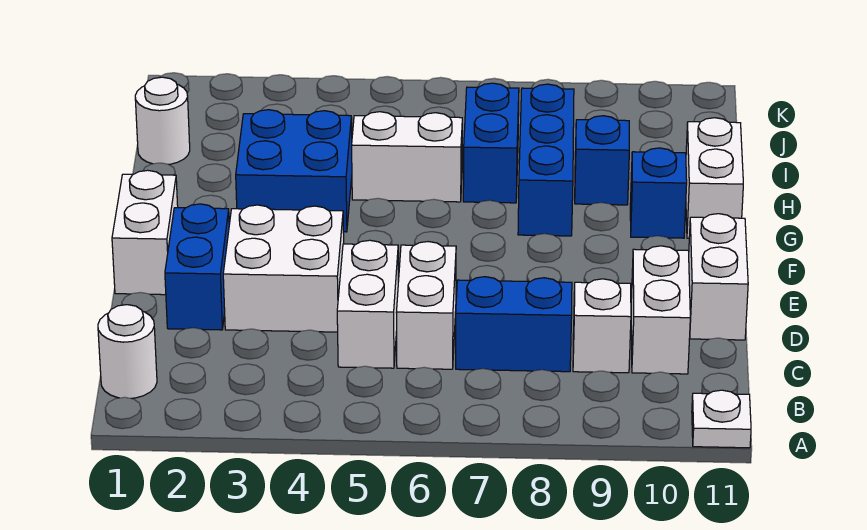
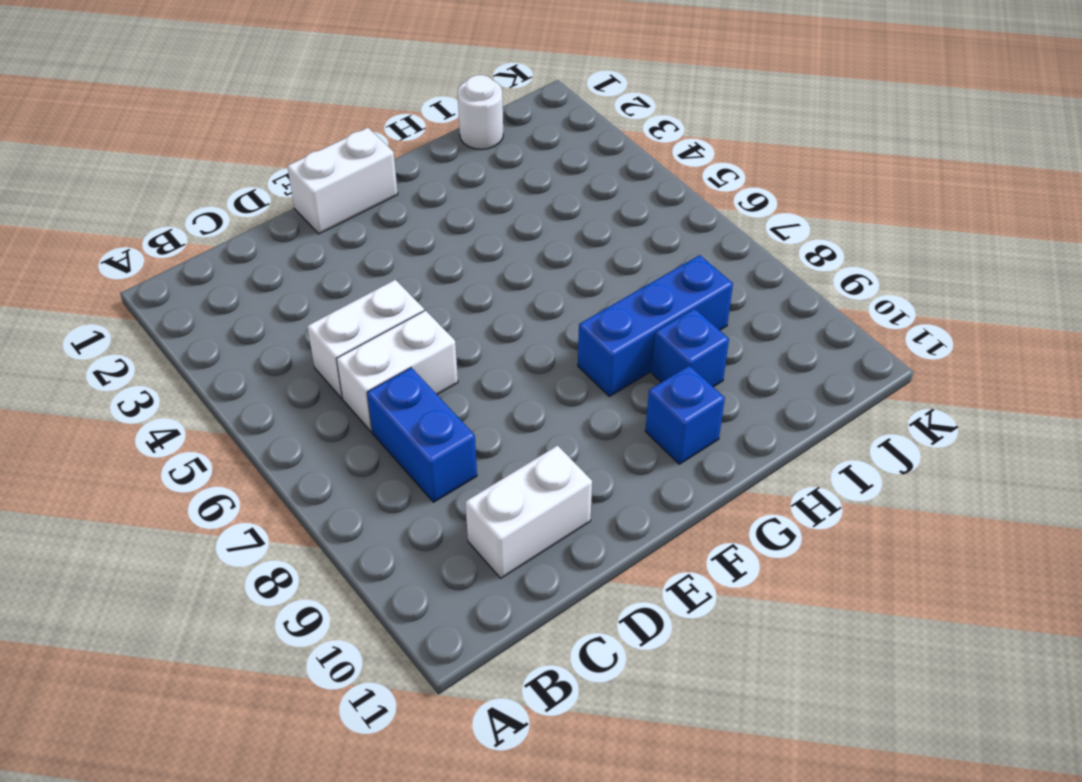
none -> white 1x1 plate [692,390,751,448]
none -> white 1x1 round brick [98,305,157,398]
none -> white 1x1 brick [573,279,631,373]

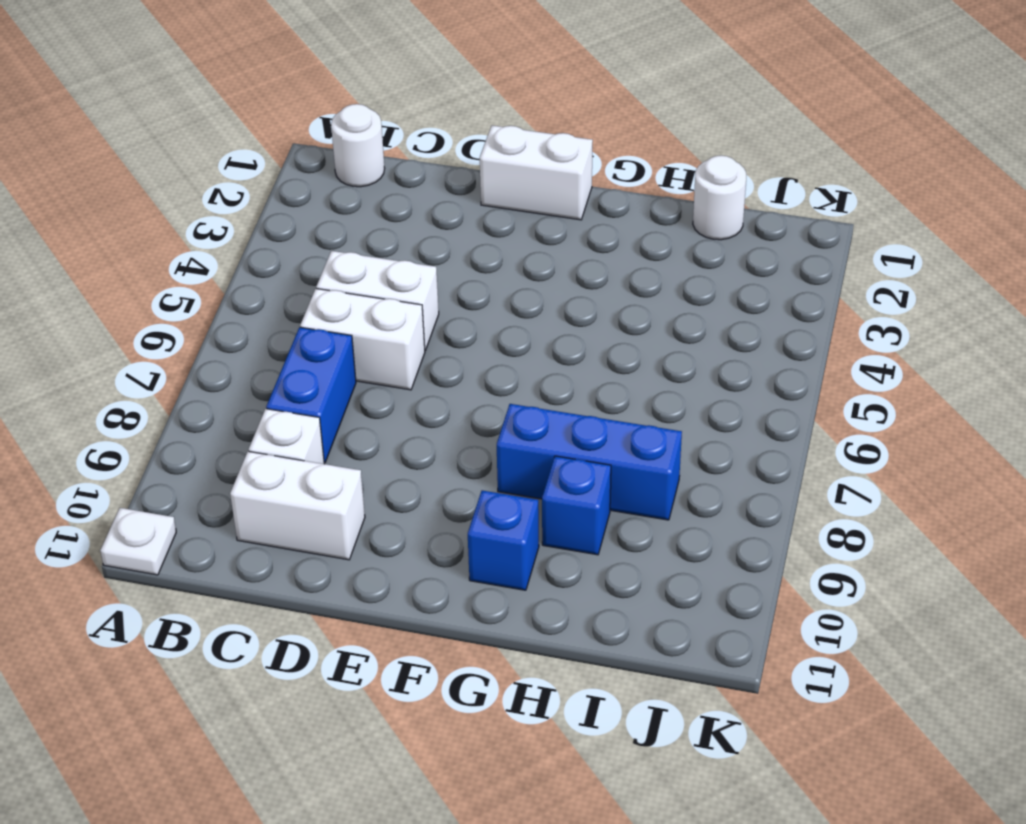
none -> blue 1x2 brick [165,204,229,330]
none -> white 2x2 brick [223,205,344,332]
none -> white 1x2 brick [689,214,748,340]

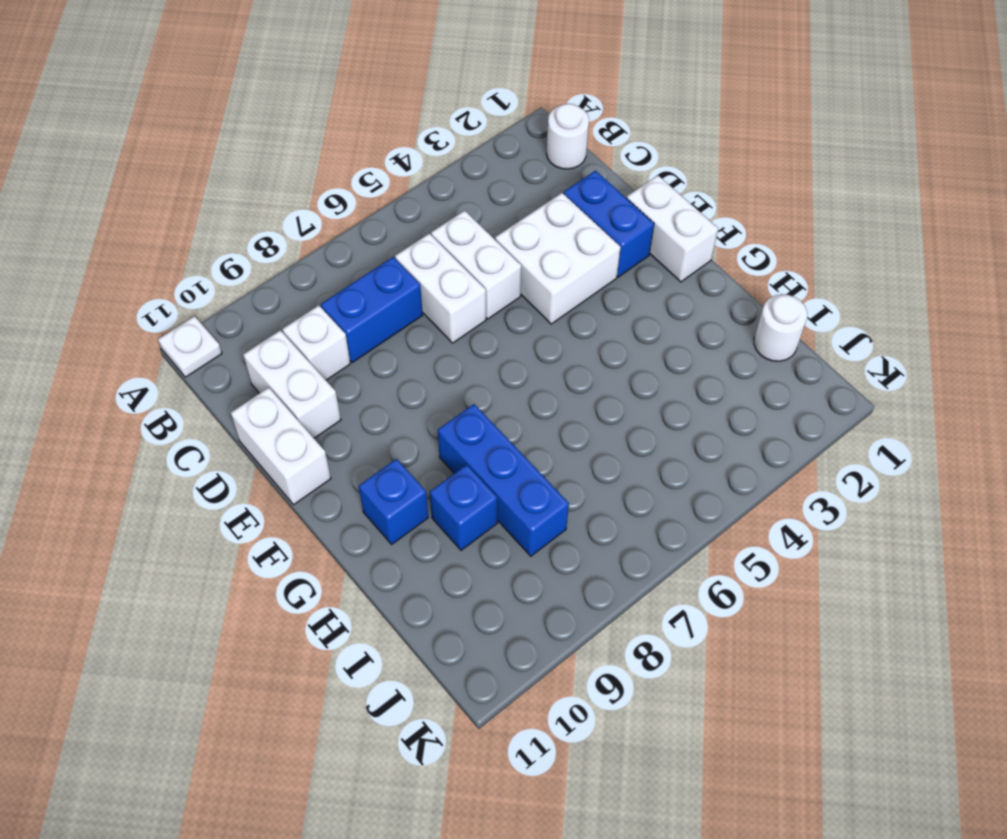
none -> blue 2x2 brick [236,110,352,232]
none -> white 1x2 brick [686,118,743,238]
none -> white 1x2 brick [352,112,462,202]

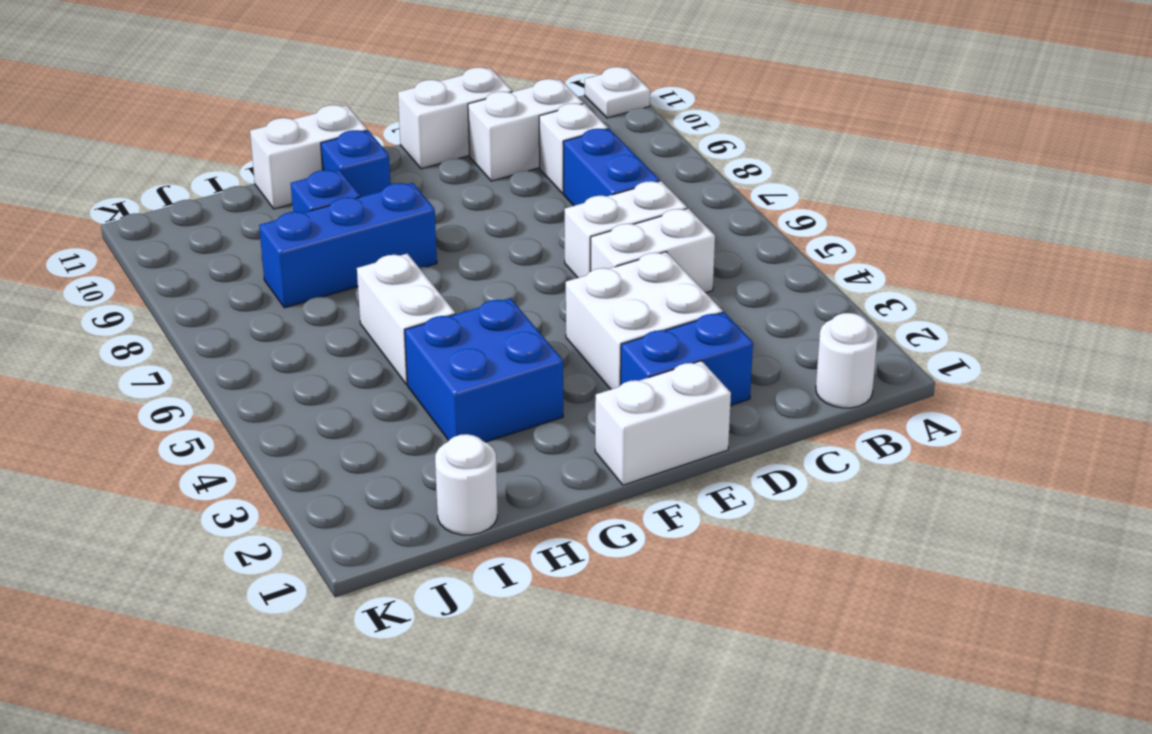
none -> blue 1x2 brick [463,83,519,203]

